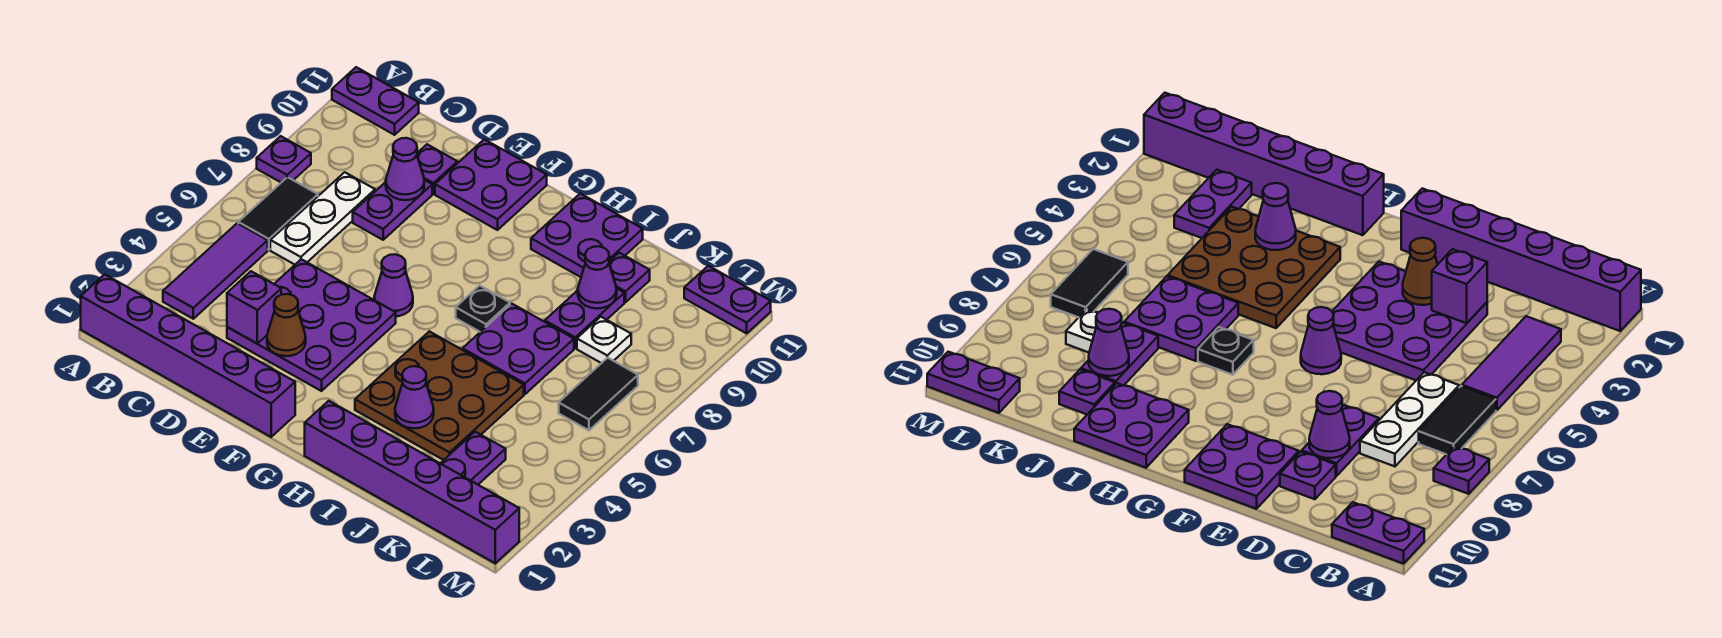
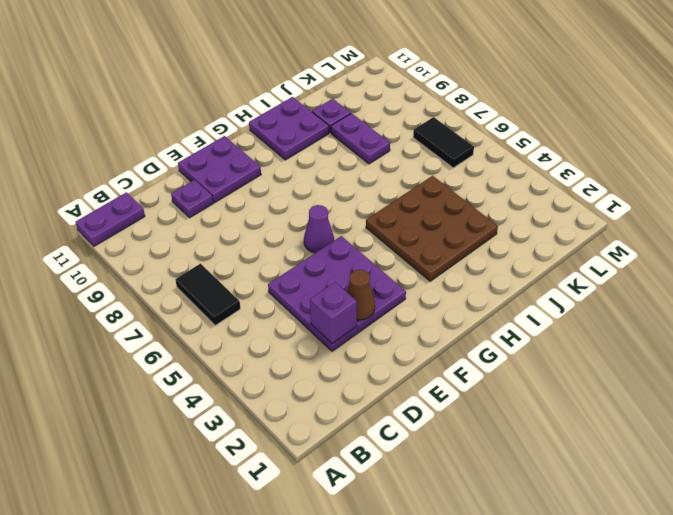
none -> purple 1x6 brick [81,274,295,437]
none -> purple 1x1 plate [257,136,311,182]
none -> purple 1x3 tile [163,223,268,319]

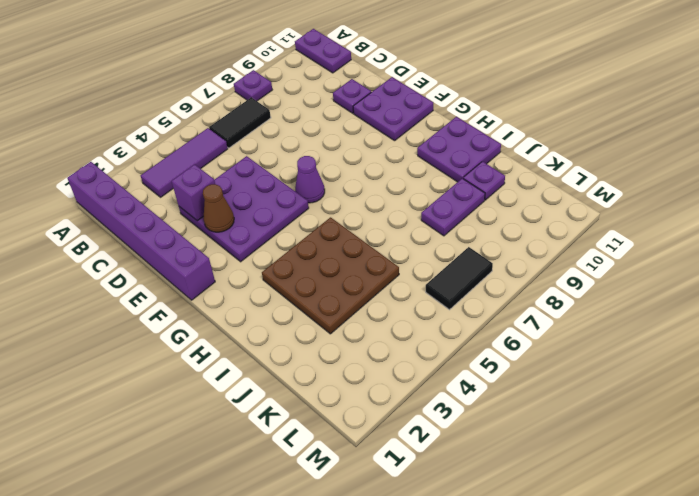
none -> white 1x3 plate [270,172,375,265]
none -> purple 1x2 plate [353,180,432,240]
none -> purple 1x6 brick [305,401,519,563]

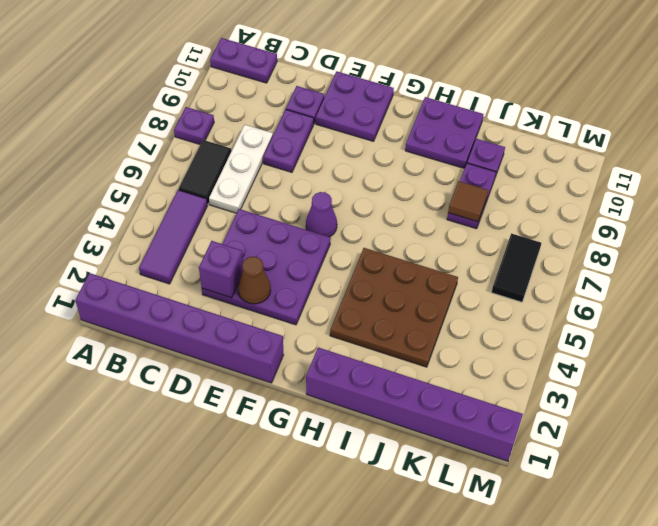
brown 1x1 tile [448,181,488,222] -> none
none -> black 1x1 plate [456,285,510,332]
none -> purple 2x2 plate [463,304,574,394]
none -> purple 1x2 plate [440,432,506,485]

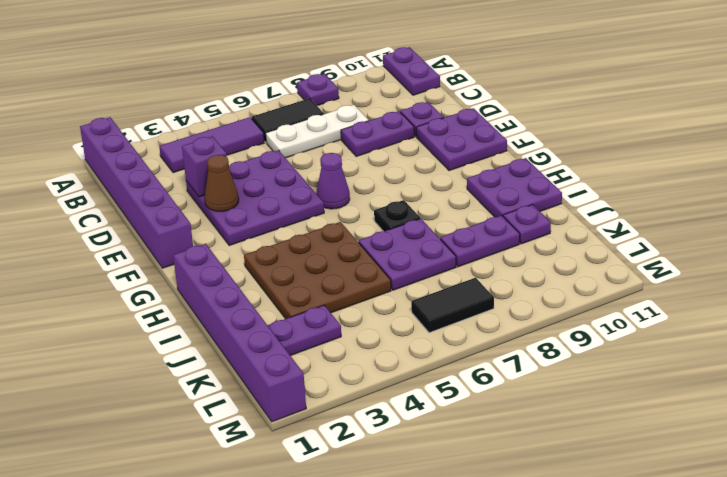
none -> white 1x1 plate [577,317,631,363]
none -> purple 1x2 plate [684,266,771,333]
none -> purple 1x1 cone [386,138,424,200]

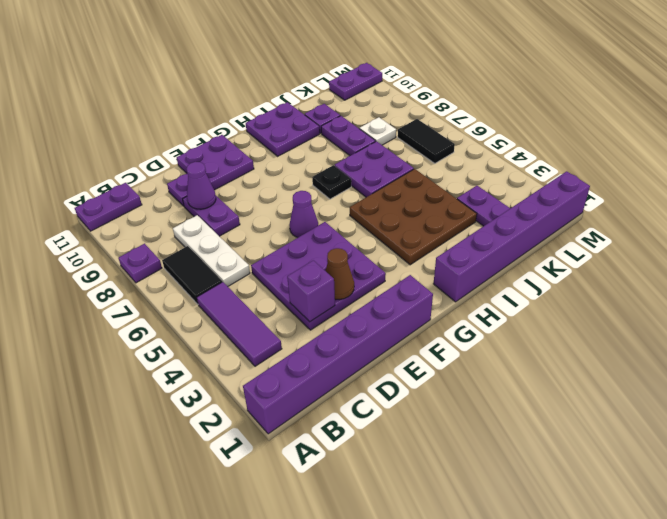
none -> purple 1x1 cone [395,366,434,428]
none -> purple 1x1 cone [578,246,617,309]

